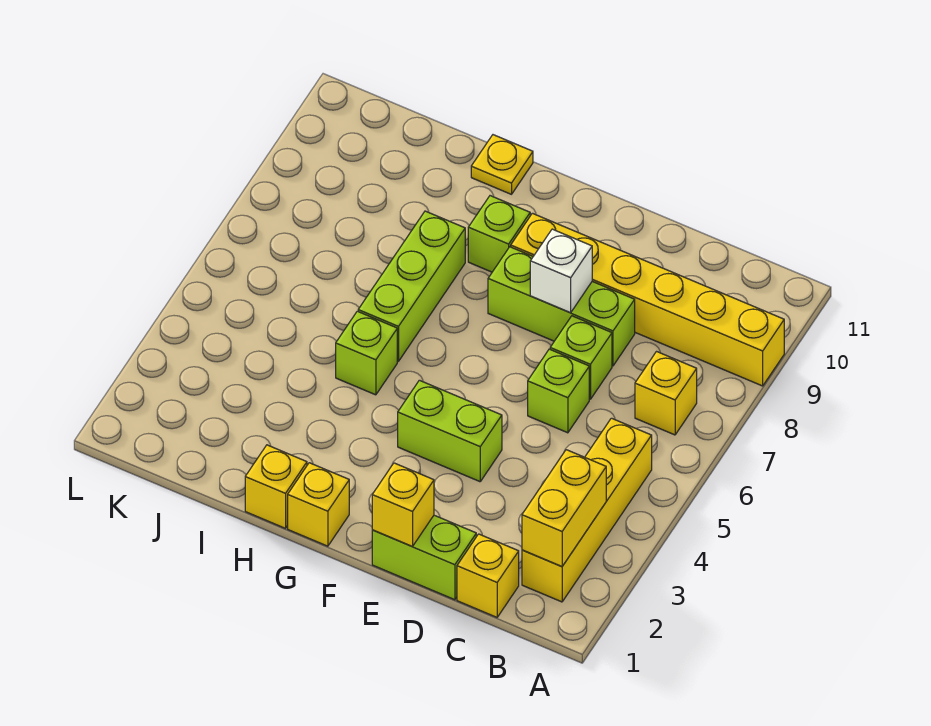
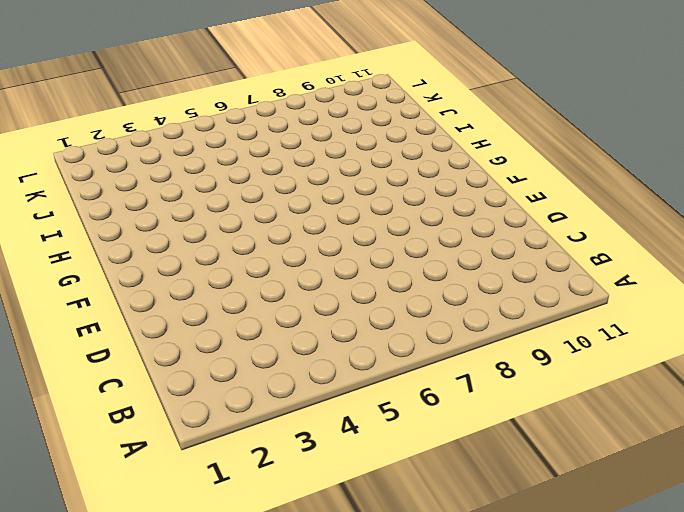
none -> yellow 1x6 brick [511,213,784,386]
none -> yellow 1x4 brick [522,418,652,602]
none -> yellow 1x1 brick [635,352,697,435]

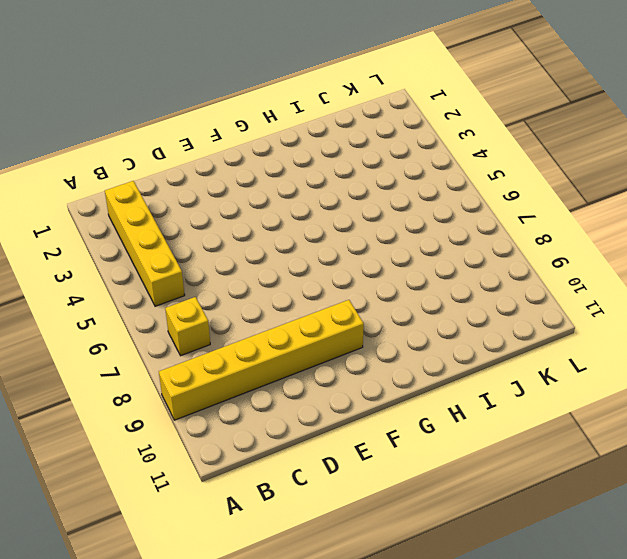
none -> yellow 1x1 brick [457,534,519,617]
none -> lime 1x2 brick [372,515,476,600]
none -> lime 1x1 brick [528,349,589,433]

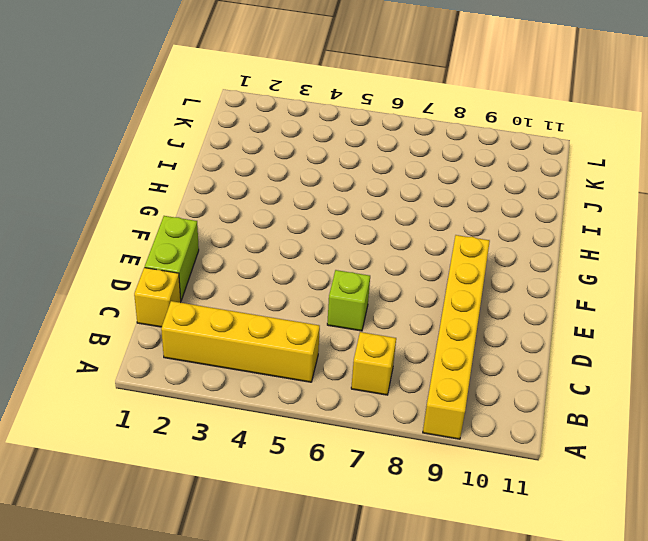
none -> lime 1x1 brick [550,316,612,399]
none -> lime 1x3 brick [488,247,635,366]
none -> lime 1x2 brick [398,380,502,482]

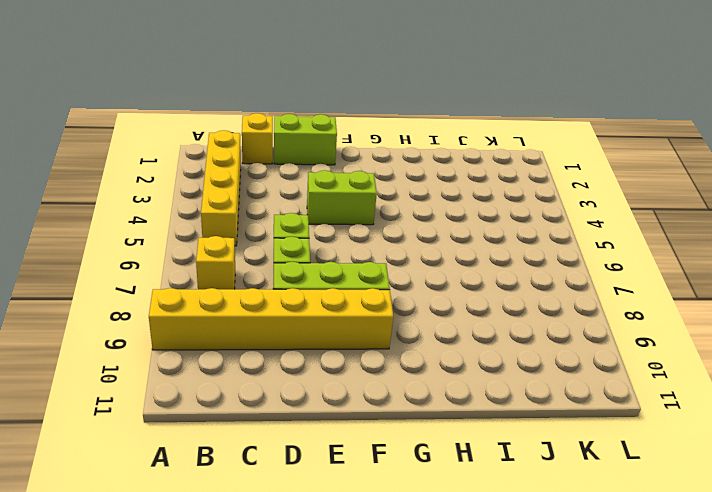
none -> yellow 1x1 brick [288,463,349,546]
none -> lime 1x1 brick [468,196,530,272]
none -> yellow 1x1 brick [245,445,307,528]

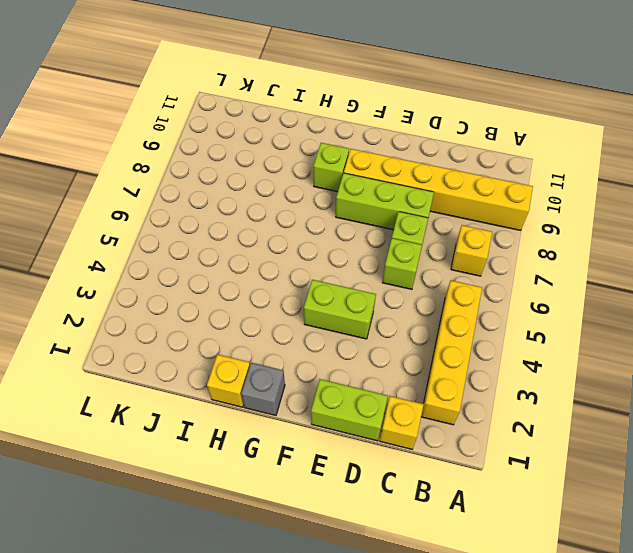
grey 1x1 brick [241,363,285,415] -> yellow 1x1 brick [288,463,349,546]
none -> lime 1x1 brick [336,311,397,395]
none -> lime 1x3 brick [358,211,465,361]
none -> yellow 1x1 plate [471,135,533,194]

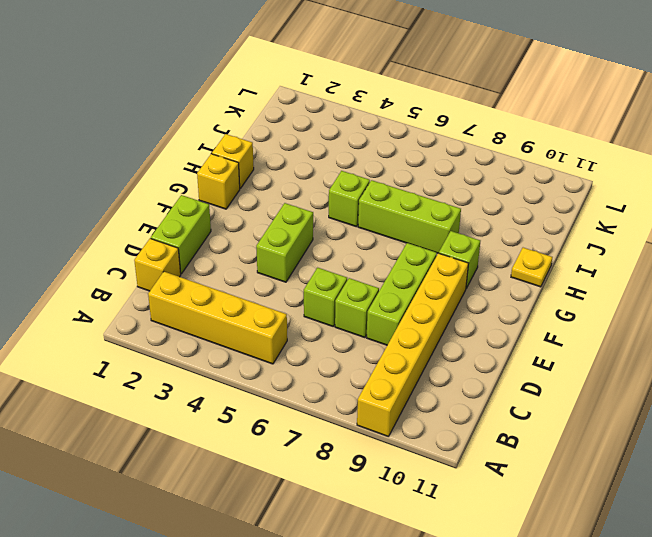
none -> yellow 1x1 brick [635,352,697,435]
none -> yellow 1x2 brick [522,450,606,567]
none -> yellow 1x1 brick [372,463,434,546]

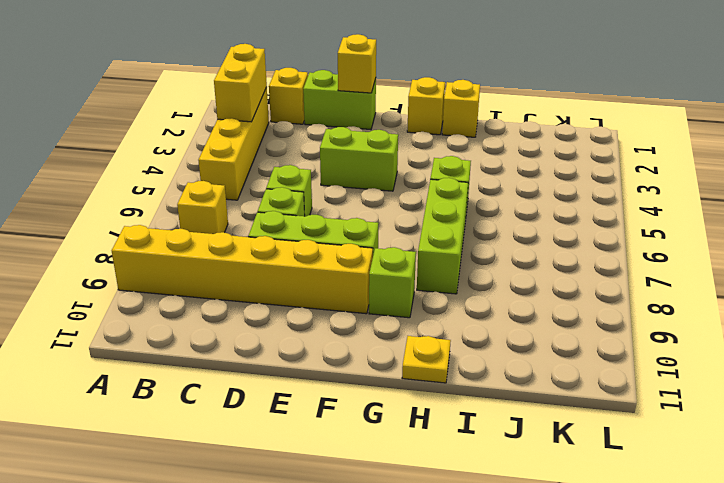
none -> white 1x1 brick [530,229,592,313]

